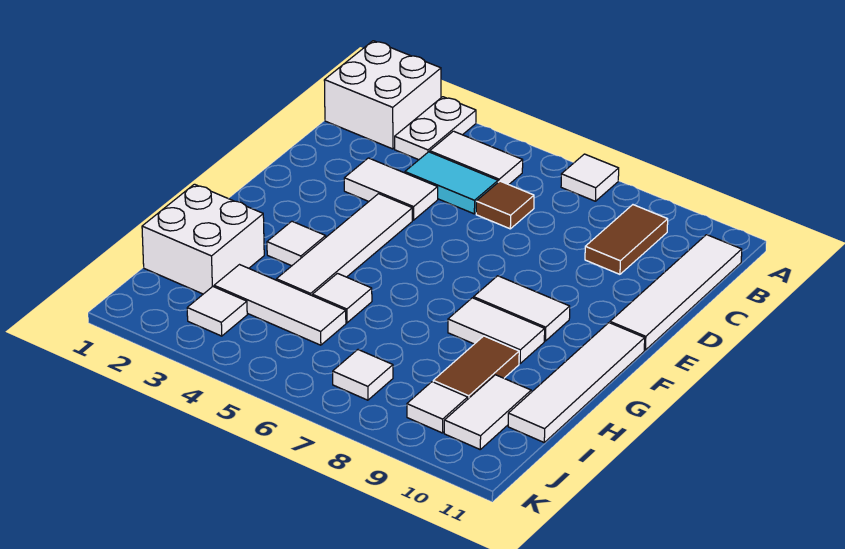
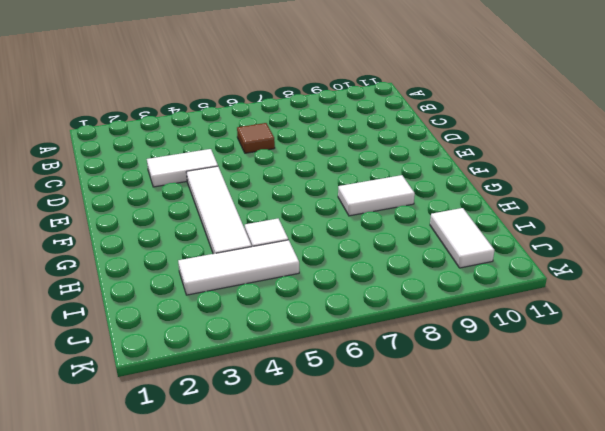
none -> white 2x2 brick [324,41,441,149]
none -> white 1x2 plate [395,97,476,160]
none -> white 1x1 tile [561,154,619,201]

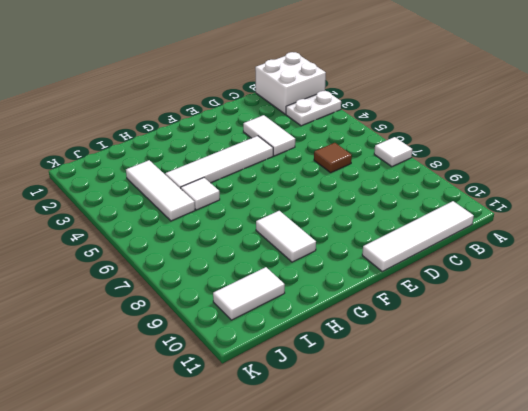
none -> white 1x2 tile [430,131,523,185]
none -> brown 1x2 tile [585,205,668,274]
none -> cyan 1x2 tile [405,152,498,214]

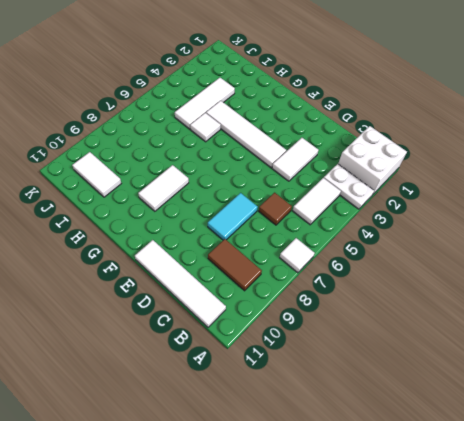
cyan 1x2 tile [208,193,258,240] -> cyan 1x2 tile moved to [405,152,498,214]
none -> white 1x2 tile [474,276,570,341]
none -> white 1x4 tile [508,323,645,442]
none -> white 1x1 tile [267,221,326,266]

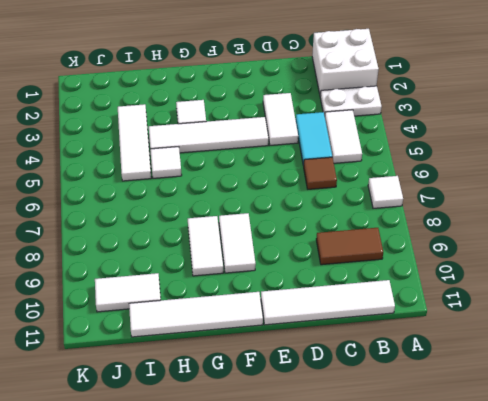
none -> white 2x2 brick [142,184,264,294]
none -> brown 1x2 tile [433,336,519,399]
none -> white 1x1 tile [187,287,247,336]

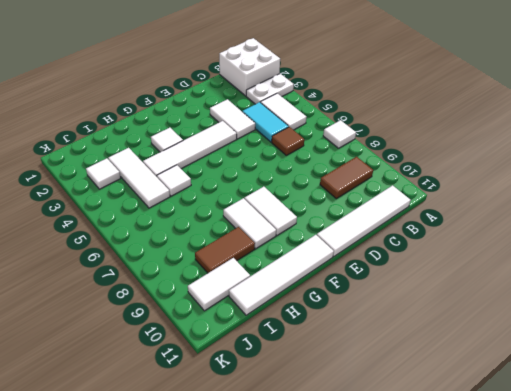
none -> white 2x2 brick [142,184,264,294]
none -> white 1x1 tile [333,350,393,400]
none -> white 1x1 tile [407,382,468,433]

